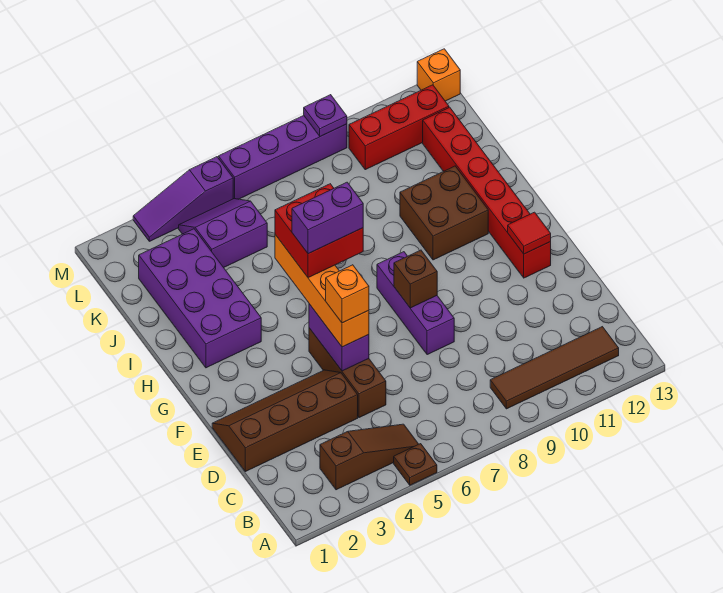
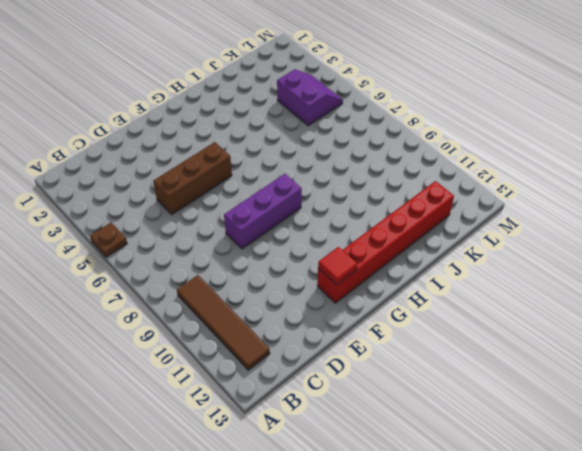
none -> brown 1x3 slope [320,424,418,490]
none -> brown 2x4 slope [212,370,358,472]
none -> purple 2x4 brick [139,229,261,368]

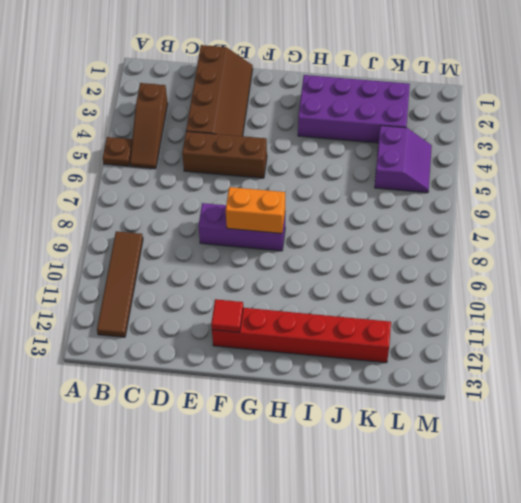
orange 1x2 brick [226,187,285,233] -> brown 1x1 brick [394,250,437,308]
none -> brown 2x2 brick [400,166,488,260]
none -> red 1x3 brick [349,85,449,170]
none -> purple 1x3 slope [133,157,233,241]

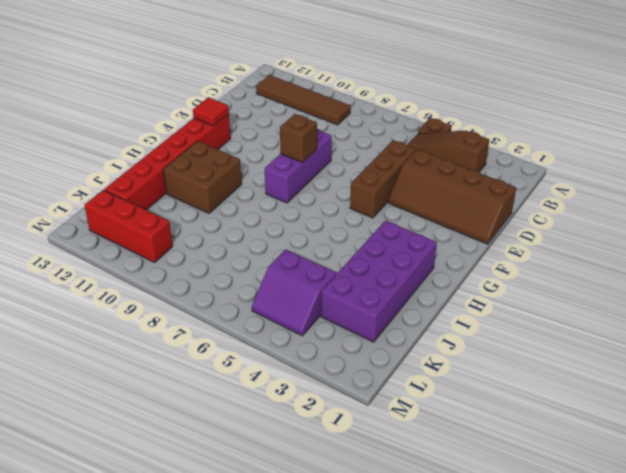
none -> purple 1x3 slope [133,157,233,241]
none -> purple 1x4 brick [218,116,347,199]
none -> orange 1x1 brick [417,49,460,101]

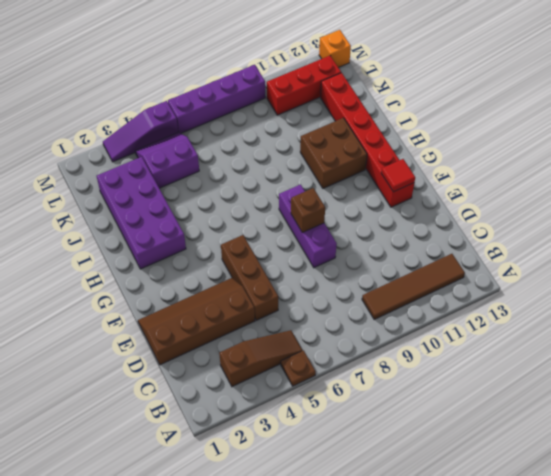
none -> purple 1x2 brick [309,304,369,371]
none -> purple 1x1 plate [304,95,347,136]
none -> orange 1x4 brick [275,235,369,347]

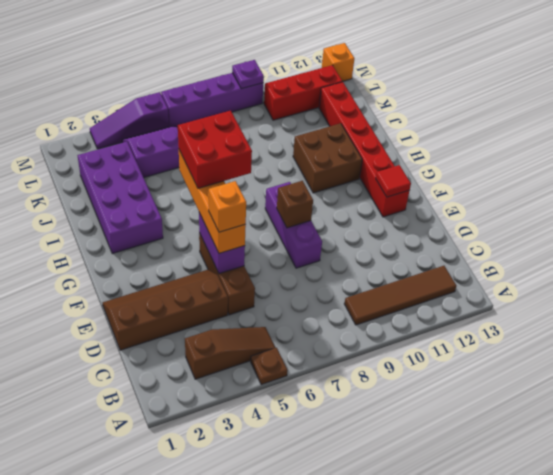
none -> purple 1x2 brick [292,182,363,254]

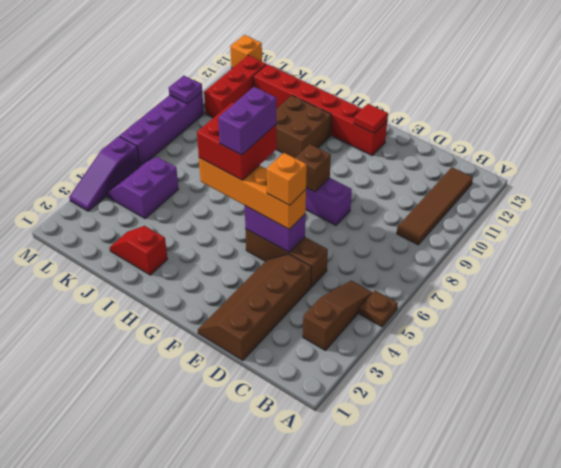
red 1x2 slope [110,226,167,275] -> purple 2x4 brick [139,229,261,368]

